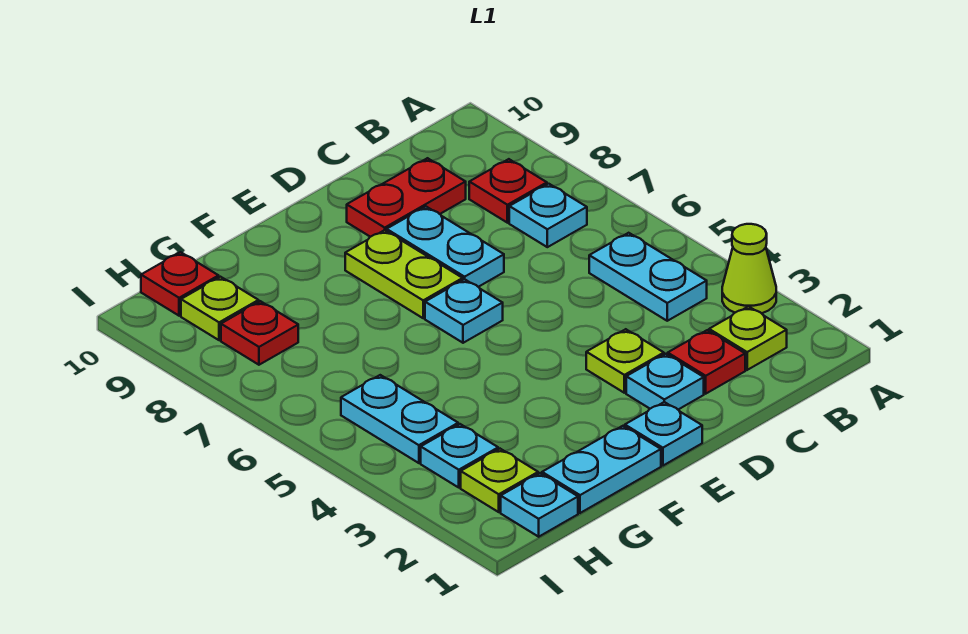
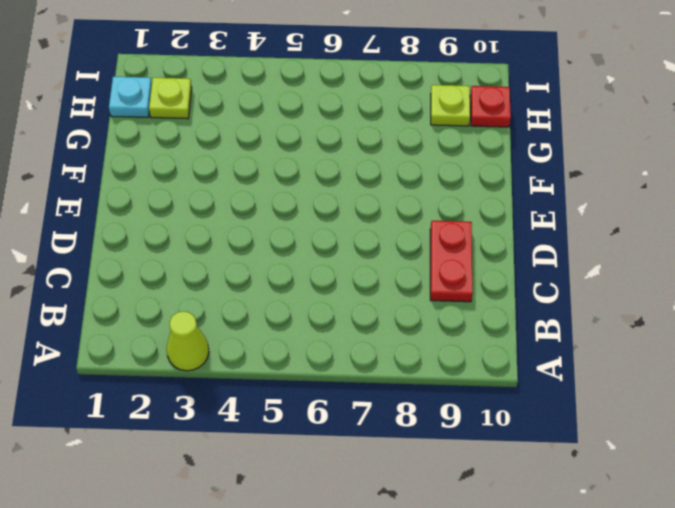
none -> lime 1x1 plate [709,306,787,370]
none -> cyan 1x2 plate [589,233,707,321]
none -> cyan 1x1 plate [509,184,587,247]

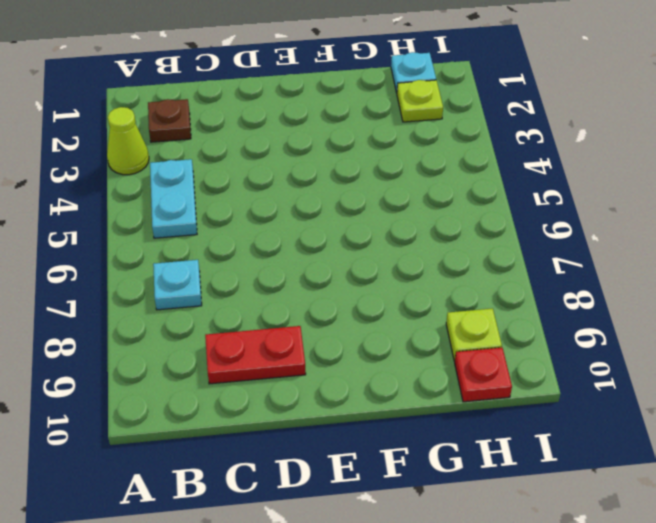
brown 1x1 plate [148,99,191,142] -> lime 1x1 plate [709,306,787,370]
none -> red 1x1 plate [469,159,547,223]
none -> red 1x1 plate [668,330,745,394]
none -> cyan 1x1 plate [626,354,704,410]

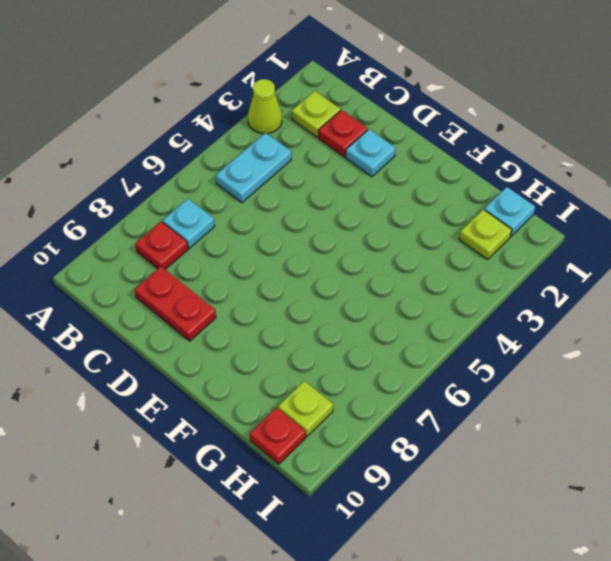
none -> lime 1x1 plate [586,329,664,393]
none -> cyan 1x2 plate [387,207,504,287]
none -> cyan 1x1 plate [625,402,702,466]

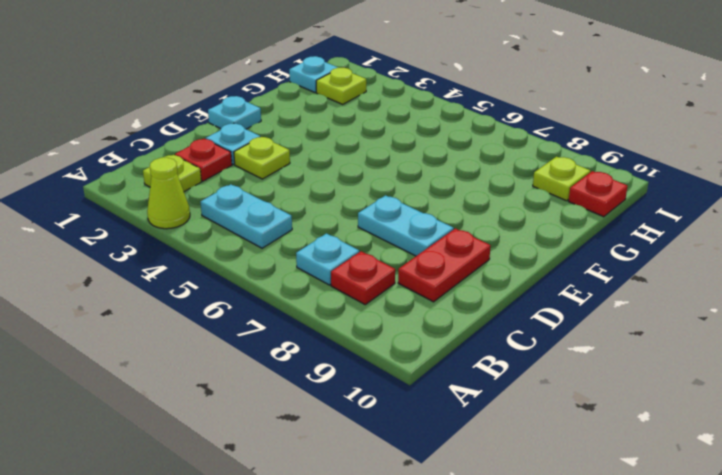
none -> cyan 1x1 plate [425,279,503,343]
none -> lime 1x2 plate [345,230,463,318]
none -> cyan 1x2 plate [542,426,661,513]

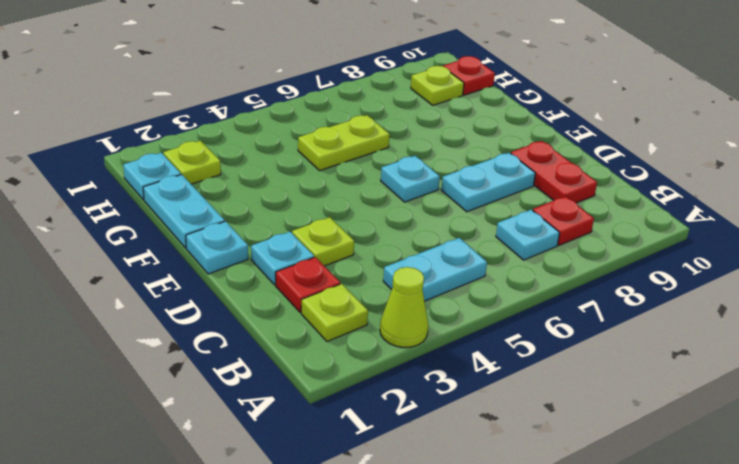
lime 1x2 plate [298,115,390,171] -> lime 1x2 plate moved to [345,230,463,318]
none -> cyan 1x1 plate [421,424,498,487]
none -> cyan 1x2 plate [341,375,458,463]
none -> red 1x1 plate [221,301,298,365]

